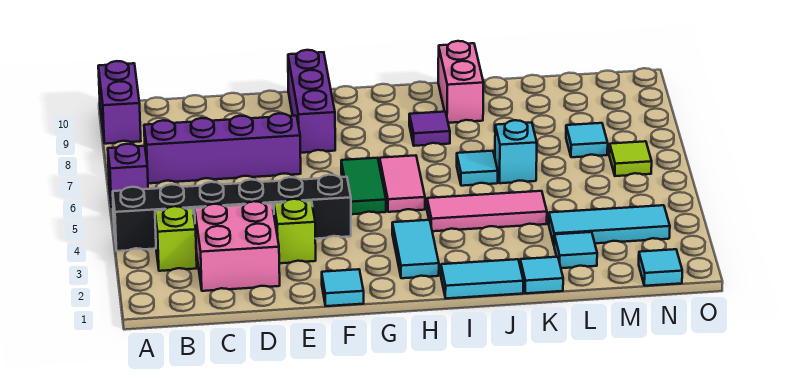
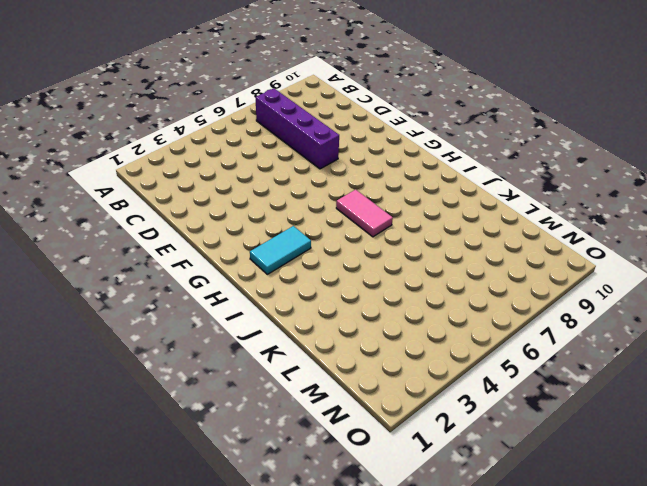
pink 1x2 tile [336,190,393,237] -> pink 1x2 tile turned to [380,155,425,212]
none -> black 1x6 brick [113,175,351,251]
none -> purple 1x1 brick [108,144,148,207]
none -> purple 1x2 brick [98,61,141,144]

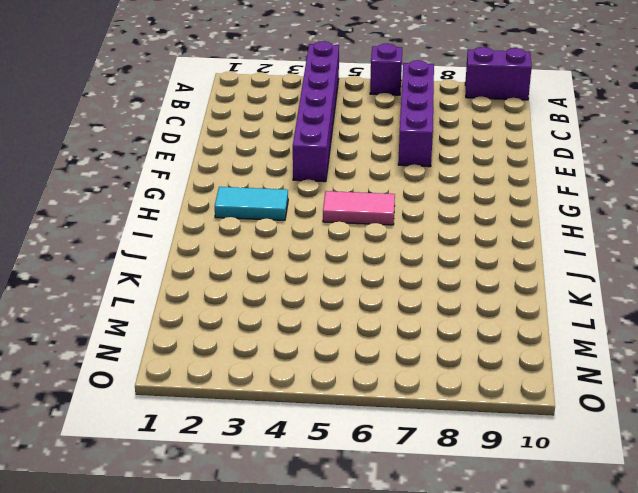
purple 1x6 brick [293,41,339,182] -> black 1x6 brick [113,175,351,251]
none -> lime 1x1 brick [155,206,197,271]
none -> pink 2x2 brick [195,201,280,291]
none -> lime 1x1 brick [274,199,316,263]

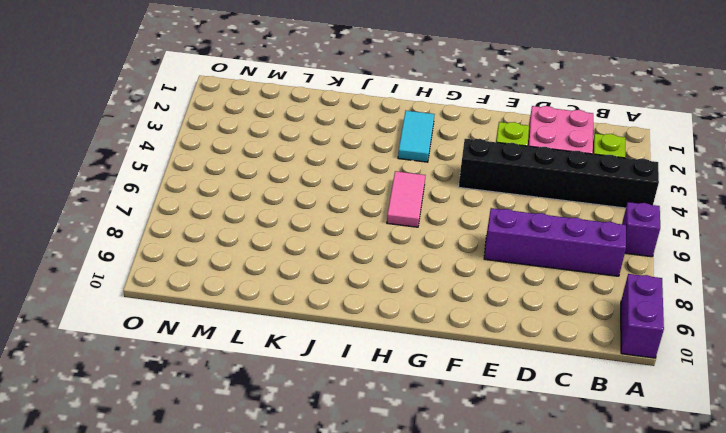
none -> cyan 1x1 tile [322,269,364,306]
none -> purple 1x3 brick [288,50,335,153]
none -> green 1x2 tile [341,158,386,214]

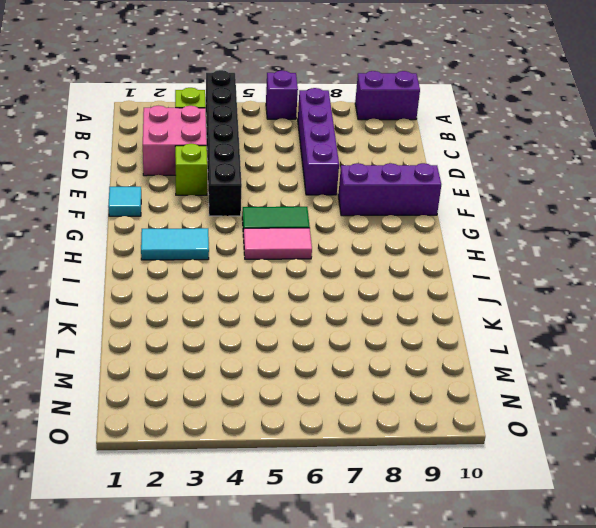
none -> cyan 1x2 tile [441,259,523,299]
none -> pink 1x3 tile [427,191,547,231]
none -> purple 1x1 tile [409,112,450,146]

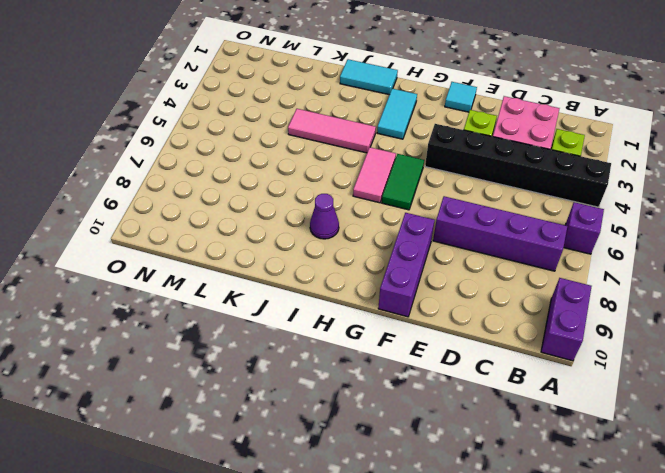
purple 1x1 cone [310,194,339,239] -> purple 1x1 tile [409,112,450,146]
none -> cyan 1x1 tile [457,151,498,186]
none -> pink 1x2 brick [438,41,484,123]
none -> cyan 1x1 tile [520,257,563,293]

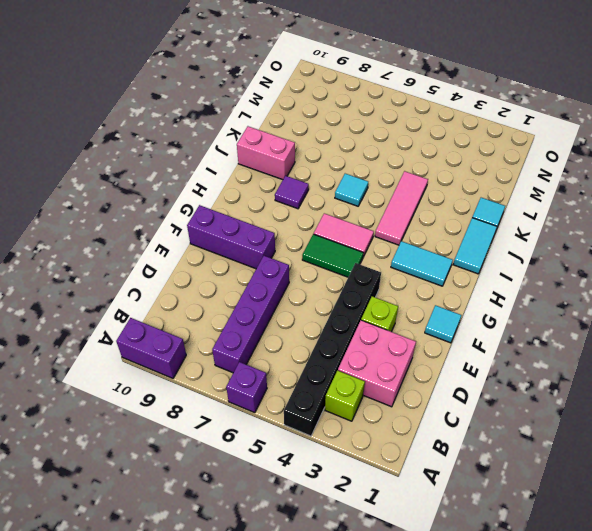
none -> cyan 1x1 brick [495,120,537,183]
none -> cyan 1x1 tile [554,232,597,268]
none -> cyan 1x3 tile [549,205,670,244]

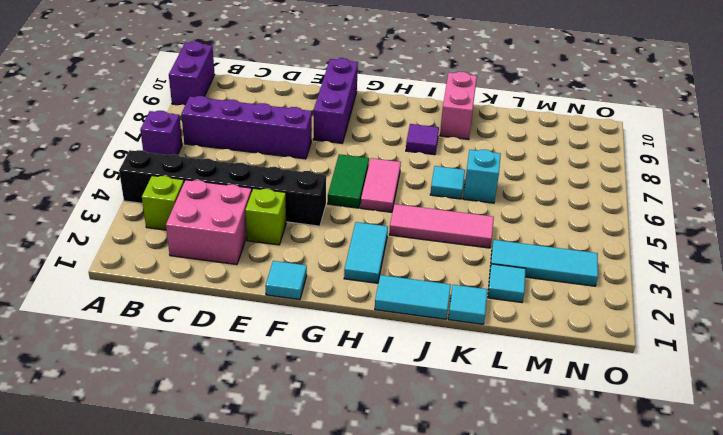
none -> cyan 1x1 tile [566,123,608,157]
none -> cyan 1x1 tile [639,249,682,286]
none -> lime 1x1 tile [609,141,652,176]

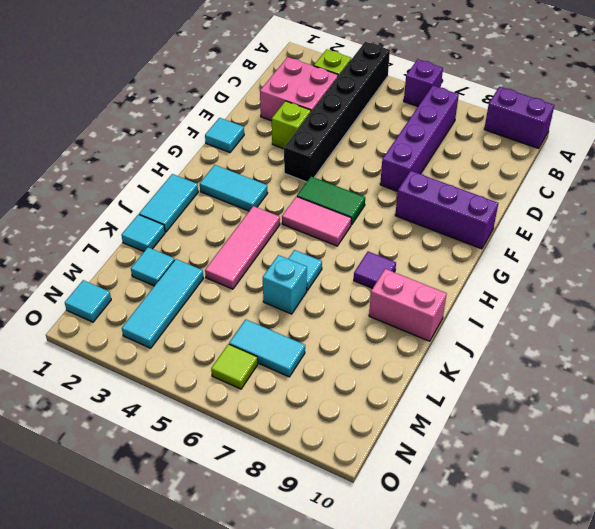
cyan 1x2 tile [229,320,305,377] -> cyan 1x1 tile [566,123,608,157]

